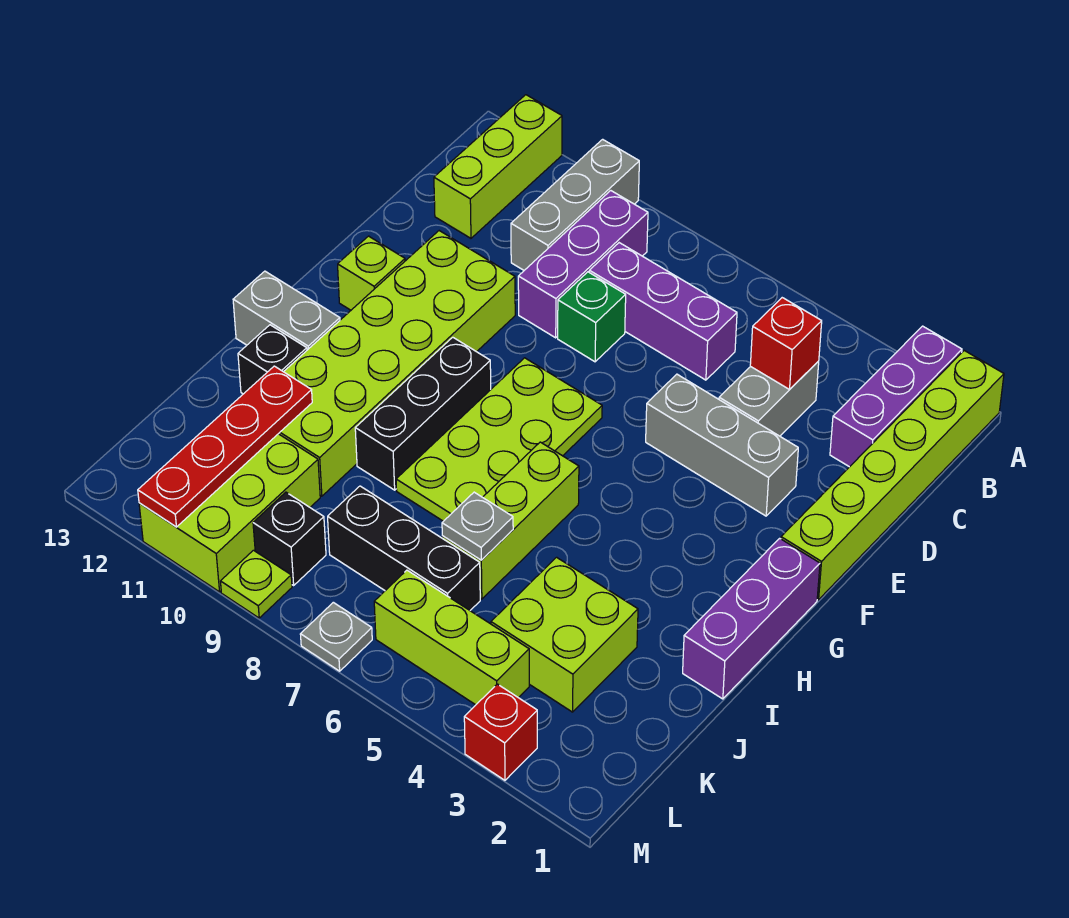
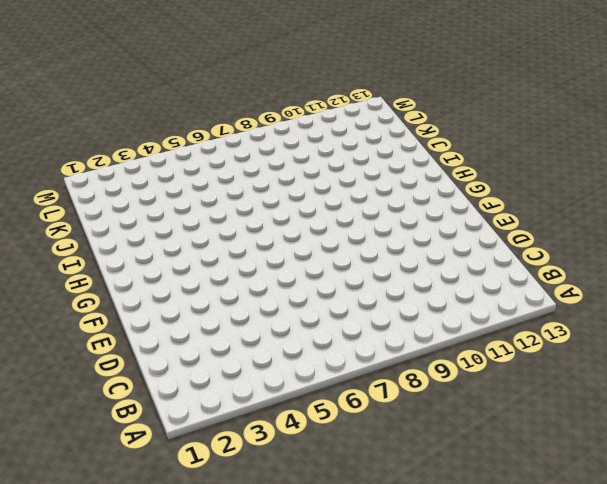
none -> lime 1x6 brick [781,351,1004,600]
none -> purple 1x3 brick [830,326,962,467]
none -> grey 1x3 brick [511,139,639,270]

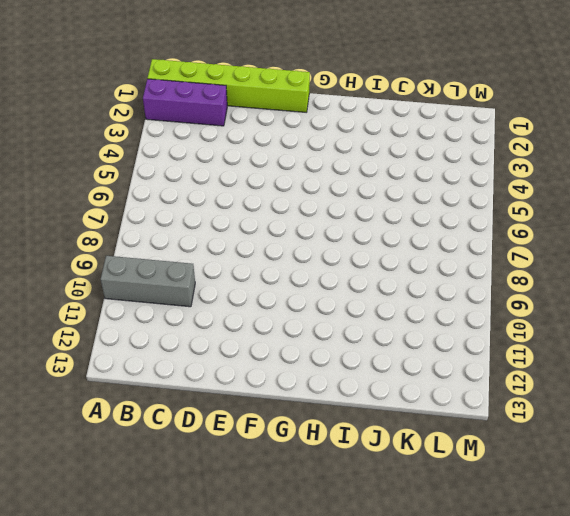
none -> lime 1x3 brick [434,95,562,238]
none -> purple 1x3 brick [518,191,648,338]
none -> grey 1x2 brick [719,361,819,436]

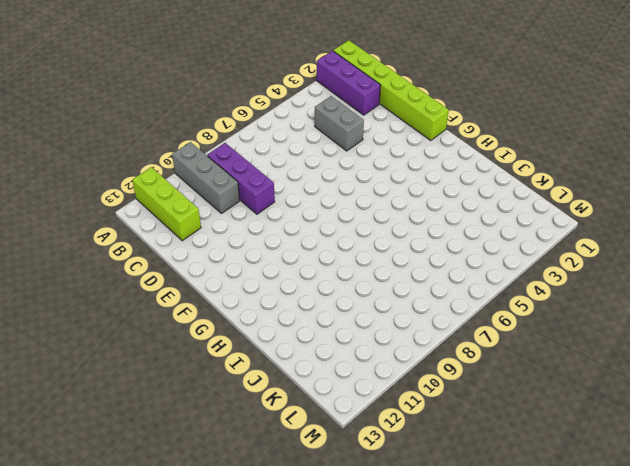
none -> purple 1x3 brick [589,243,737,380]
none -> green 1x1 brick [558,272,626,362]
none -> grey 1x3 brick [646,374,798,516]

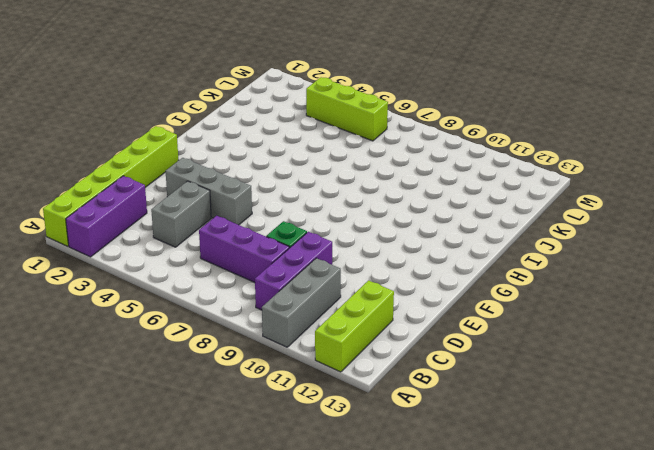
none -> lime 2x6 brick [279,231,515,496]
none -> lime 2x4 plate [396,358,602,521]
none -> lime 1x1 brick [338,236,405,310]

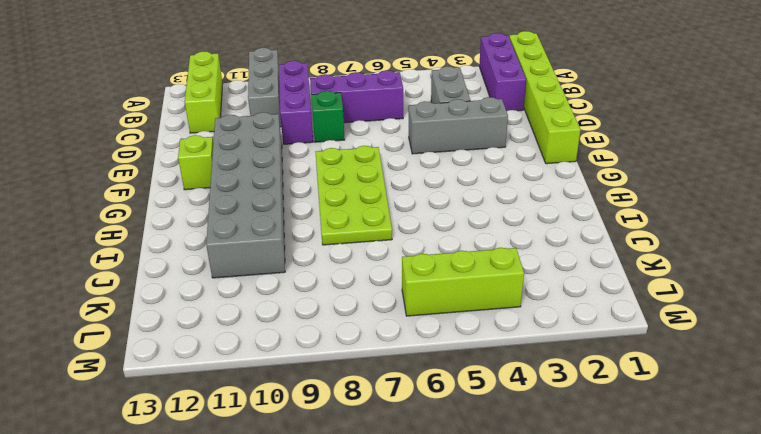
grey 2x6 brick [206,112,285,278] -> lime 2x6 brick [279,231,515,496]
none -> purple 1x3 brick [683,538,820,699]
none -> black 1x3 brick [355,337,491,490]
none -> lime 1x3 brick [442,442,579,599]

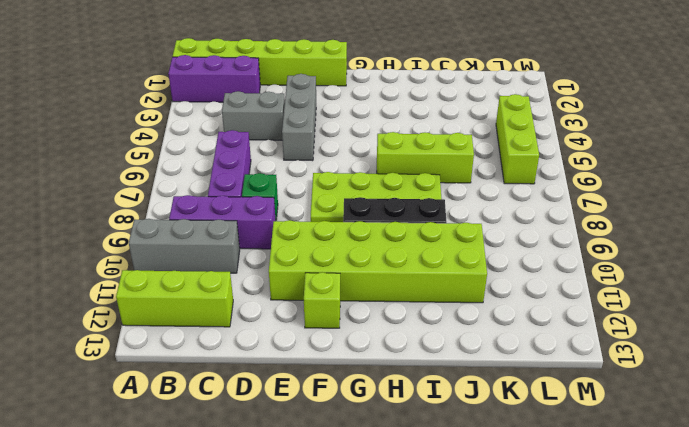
none -> purple 1x3 brick [683,538,820,699]
none -> grey 1x2 brick [233,271,340,350]
none -> black 1x1 brick [238,325,307,394]

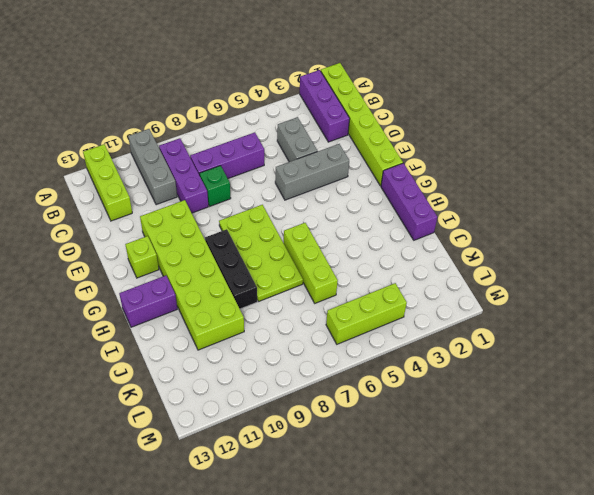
purple 1x2 brick [119,276,177,327] -> grey 1x2 brick [233,271,340,350]
none -> black 1x1 brick [238,325,307,394]
none -> lime 2x2 brick [491,557,638,712]
none -> black 1x3 brick [328,486,480,610]

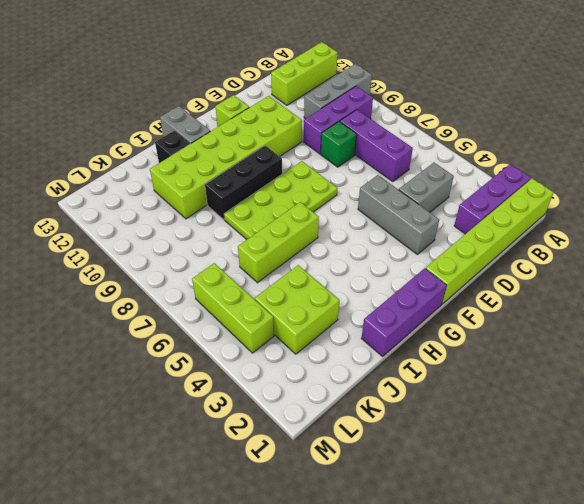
none -> black 1x3 brick [328,486,480,610]
none -> lime 2x3 brick [139,434,320,592]
none -> black 1x1 brick [253,492,326,585]

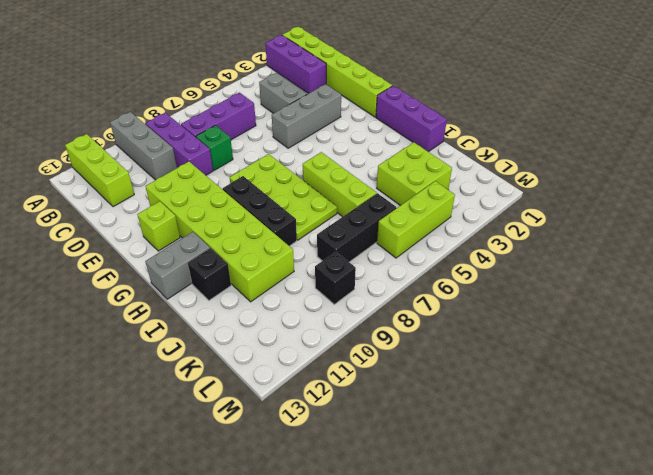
none -> lime 2x3 brick [139,434,320,592]
none -> red 1x1 brick [464,684,537,780]
none -> grey 1x1 plate [300,602,372,671]

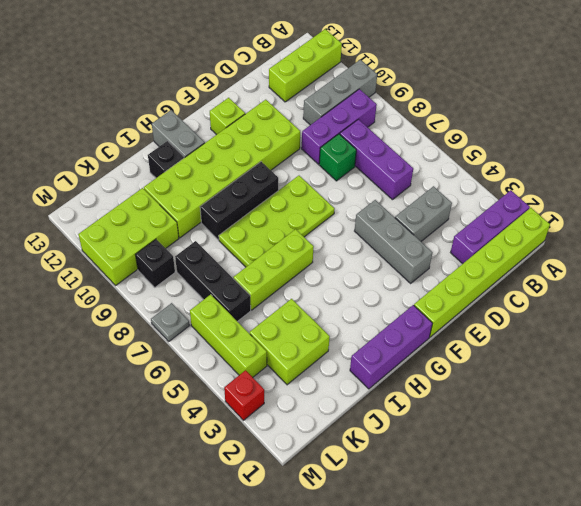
none -> lime 1x1 plate [220,550,292,618]
none -> red 1x1 brick [750,298,822,389]
none -> grey 1x1 plate [442,492,513,560]

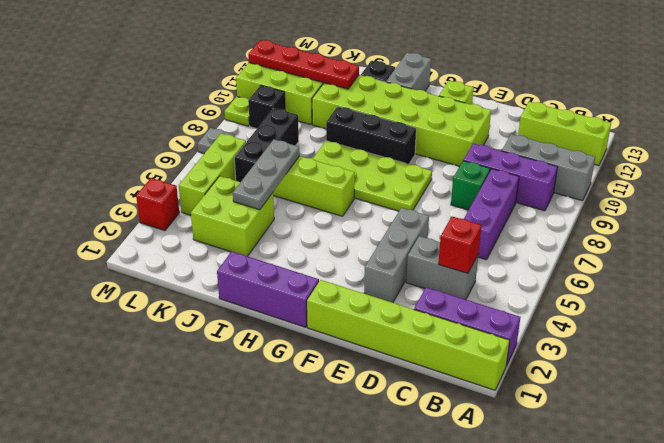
grey 1x3 plate [233,139,300,210] -> grey 1x1 plate [442,492,513,560]

